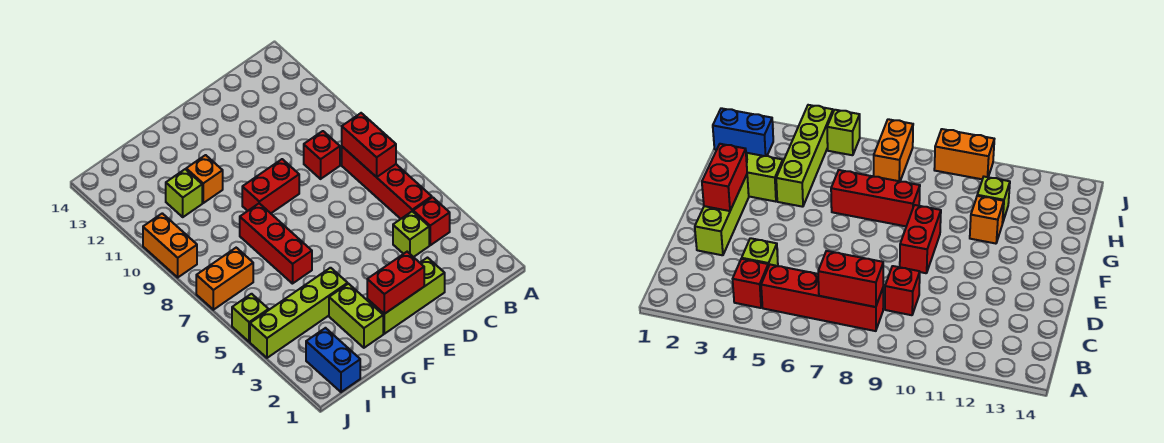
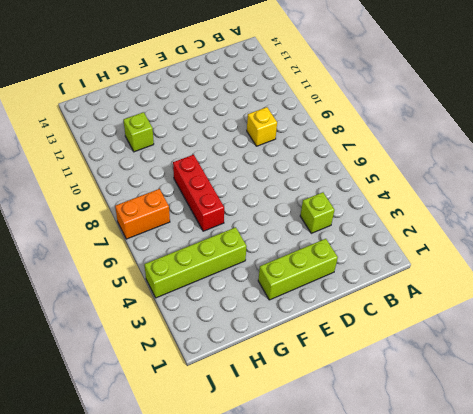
yellow 1x1 brick [247,107,277,146] -> red 1x1 brick [304,131,340,179]
none -> red 1x1 brick [413,197,450,245]
none -> red 1x4 brick [342,147,432,219]
none -> red 1x2 brick [242,159,299,213]

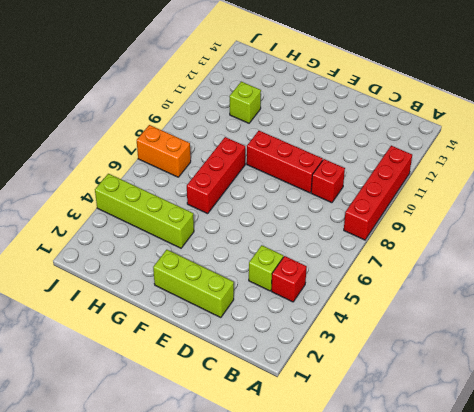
red 1x4 brick [344,146,412,240] -> red 1x4 brick moved to [342,147,432,219]
red 1x3 brick [247,131,323,193] -> red 1x2 brick [242,159,299,213]
none -> lime 1x2 brick [329,284,383,348]
none -> orange 1x1 brick [186,155,223,203]
none -> blue 1x2 brick [306,328,360,392]

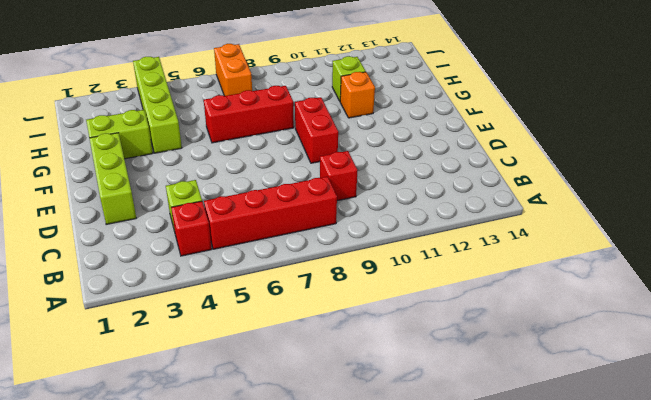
none -> blue 1x2 brick [306,328,360,392]
none -> lime 1x1 brick [232,294,269,342]
none -> orange 1x2 brick [143,213,197,277]

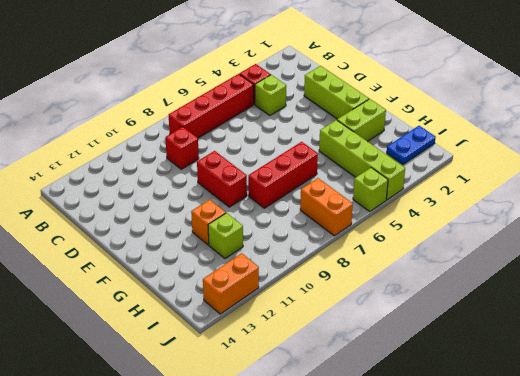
blue 1x2 plate [387,126,436,164] -> blue 1x2 brick [306,328,360,392]
orange 1x2 brick [203,253,259,314] -> orange 1x2 brick moved to [143,213,197,277]
none -> red 1x2 brick [342,113,396,177]
none -> red 1x2 brick [367,252,424,314]

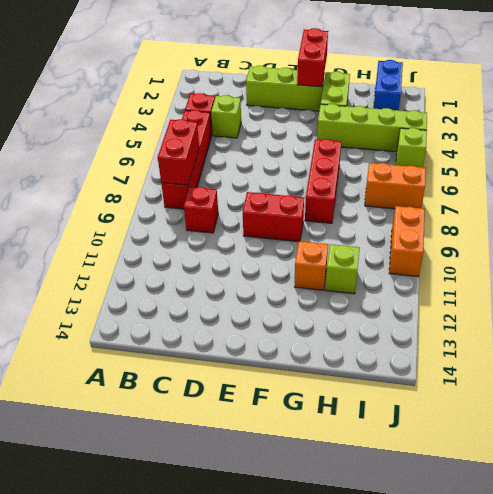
red 1x2 brick [297,28,328,87] -> red 1x2 brick turned to [367,252,424,314]

